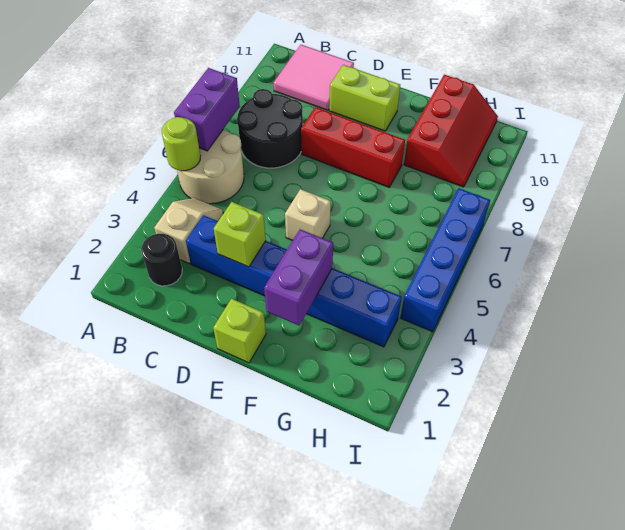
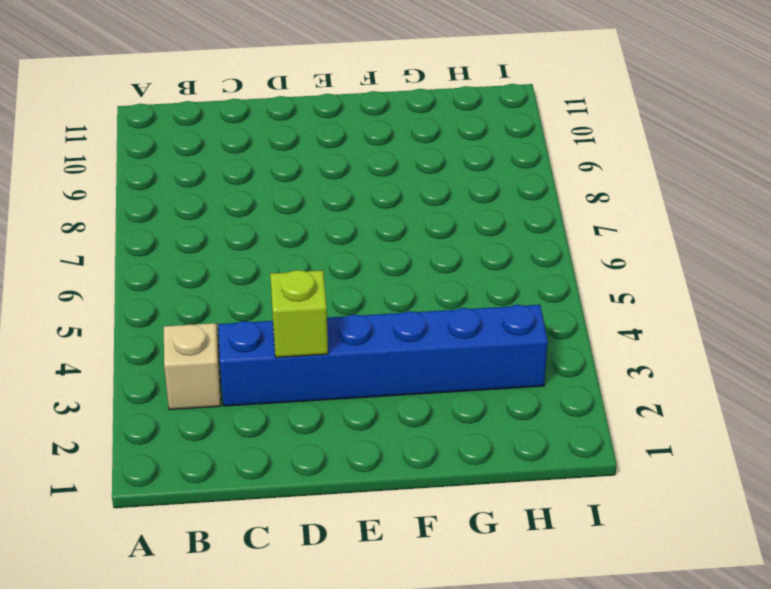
none -> tan 2x2 round brick [177,129,244,204]
none -> black 1x1 round brick [141,234,182,286]
none -> black 2x2 round brick [237,89,303,168]

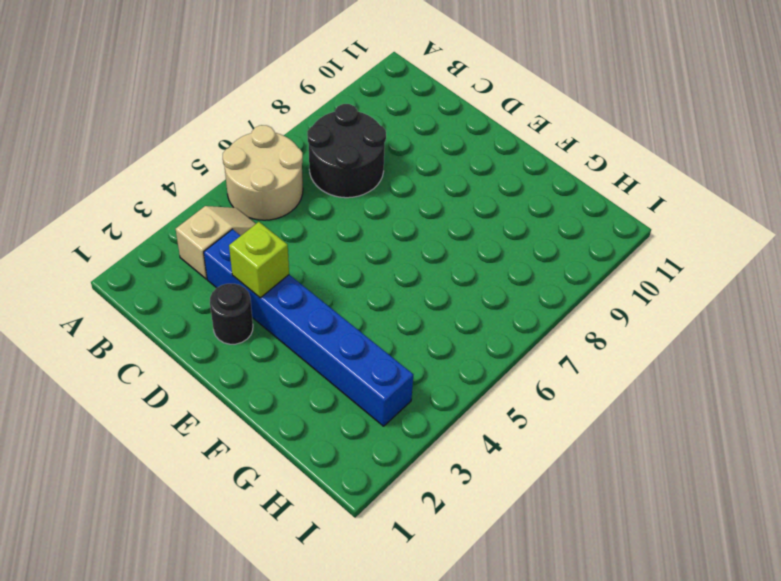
black 1x1 round brick [210,284,253,344] -> black 1x1 round brick moved to [141,234,182,286]
none -> pink 2x2 tile [274,45,354,110]
none -> red 1x3 brick [301,107,405,187]
none -> lime 1x2 brick [329,65,400,131]

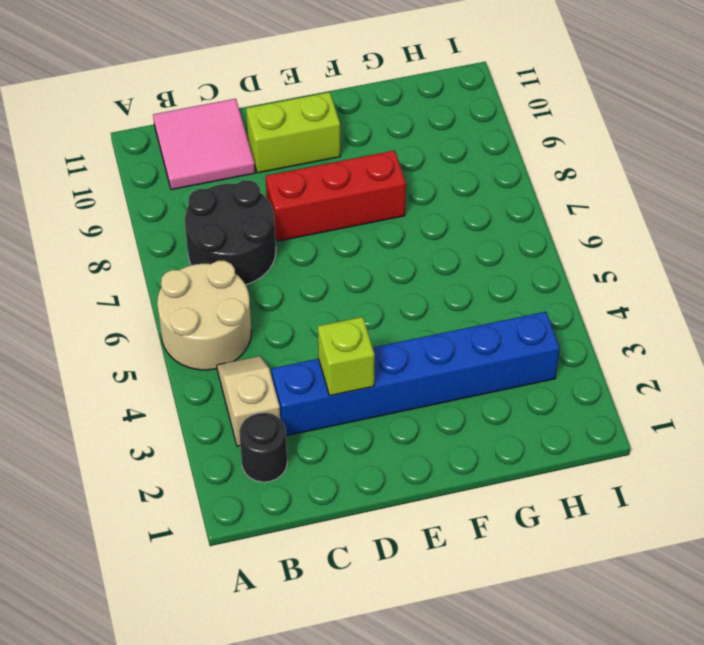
none -> lime 1x1 brick [213,299,266,363]
none -> tan 1x1 brick [285,189,331,240]
none -> red 2x3 slope [404,75,498,187]

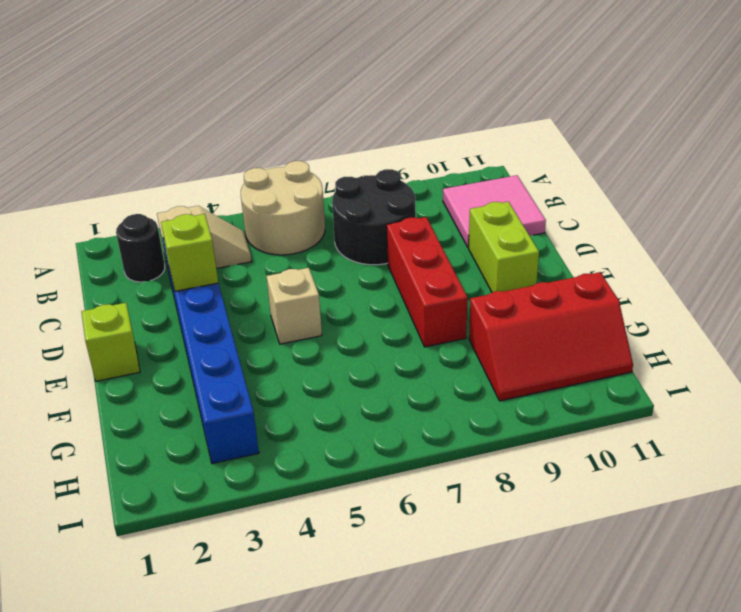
none -> blue 1x4 brick [400,188,490,332]
none -> lime 1x1 round brick [162,117,200,171]
none -> purple 1x2 brick [174,68,240,151]

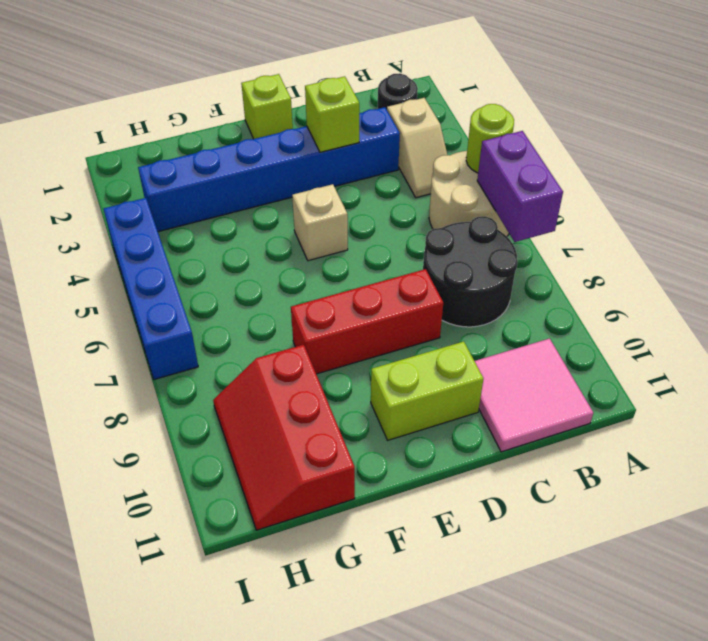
none -> purple 1x2 brick [264,229,333,325]

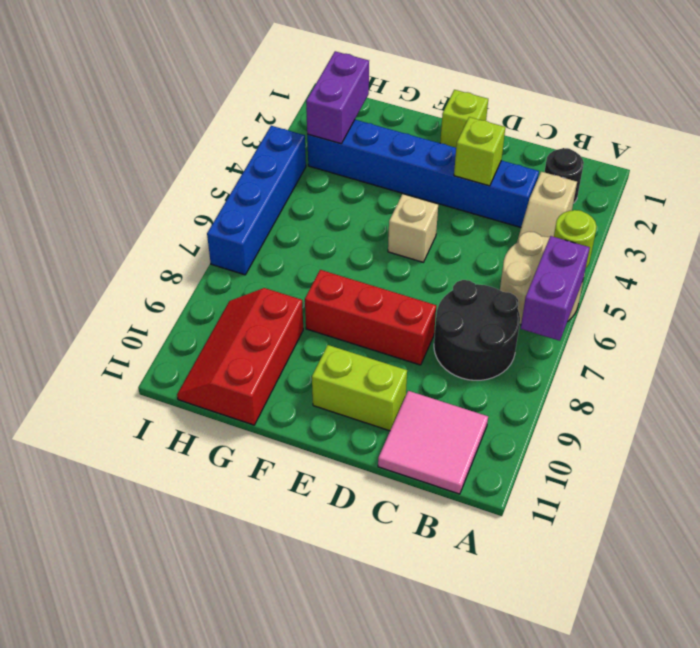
purple 1x2 brick [306,51,369,144] -> purple 1x2 brick moved to [264,229,333,325]

